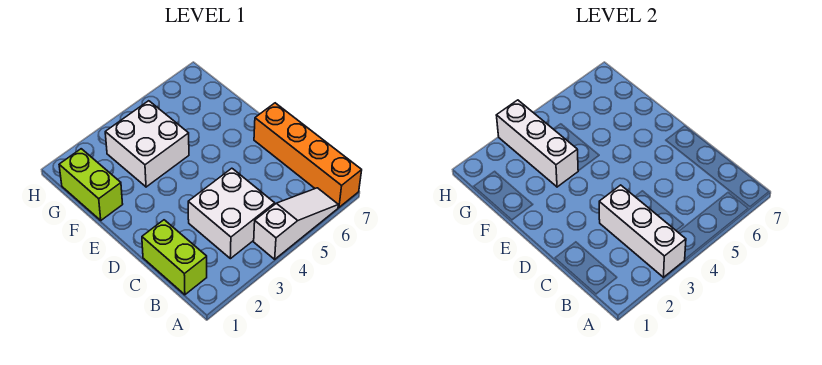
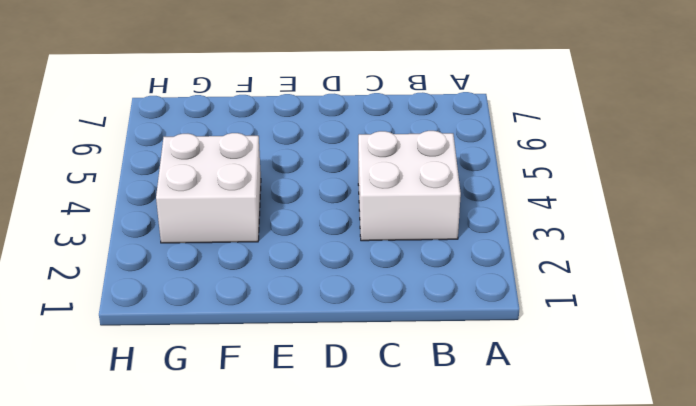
none -> white 1x3 slope [254,188,338,259]
none -> orange 1x4 brick [254,103,362,207]

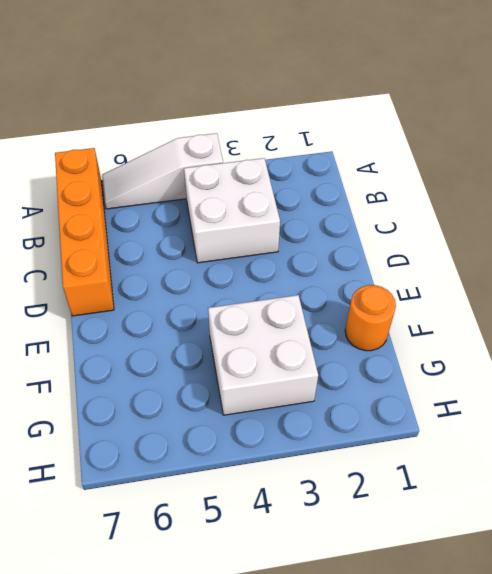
orange 1x1 round brick [345,285,396,351] -> lime 1x2 brick [59,149,123,220]
none -> lime 1x2 brick [142,220,207,295]
none -> white 1x3 brick [599,185,686,277]

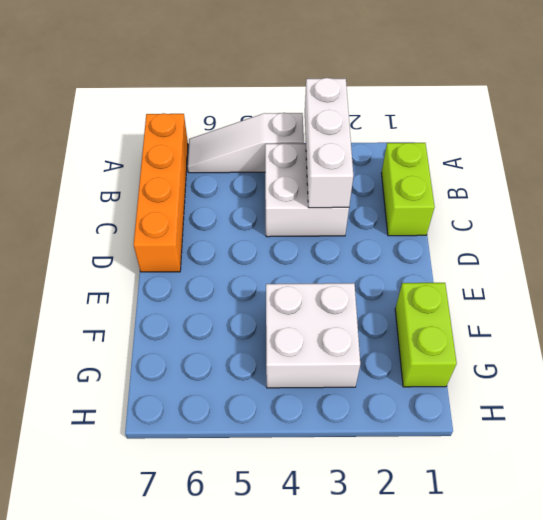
none -> white 1x3 brick [496,100,578,187]

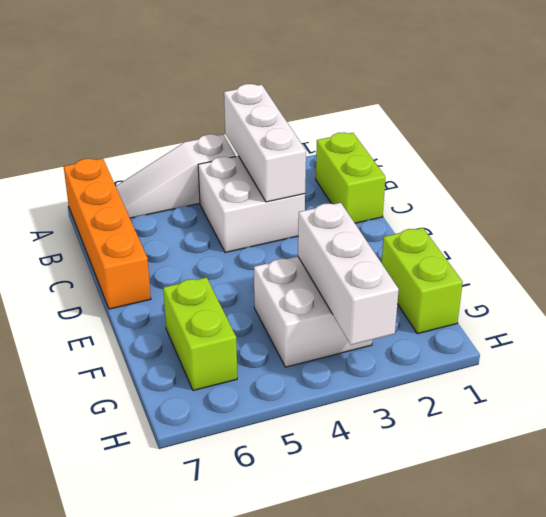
lime 1x2 brick [163,277,237,391] -> none

